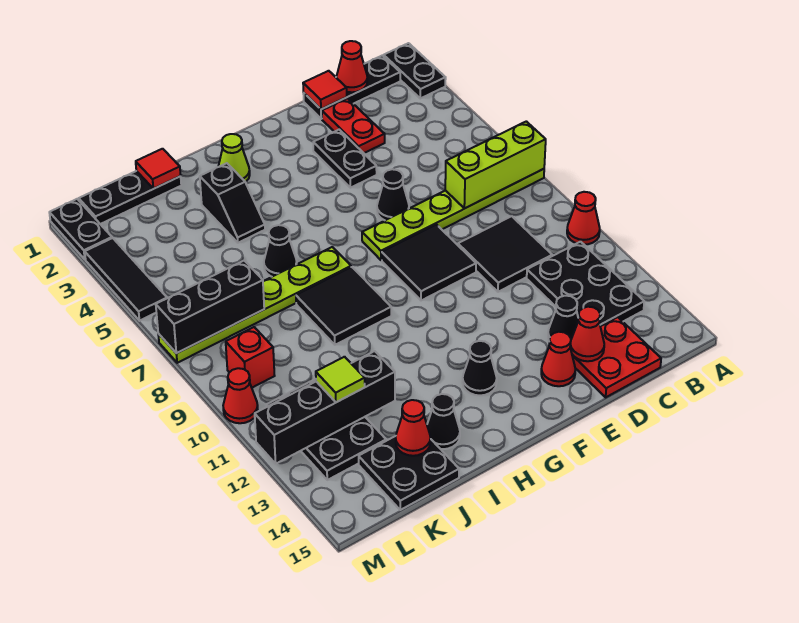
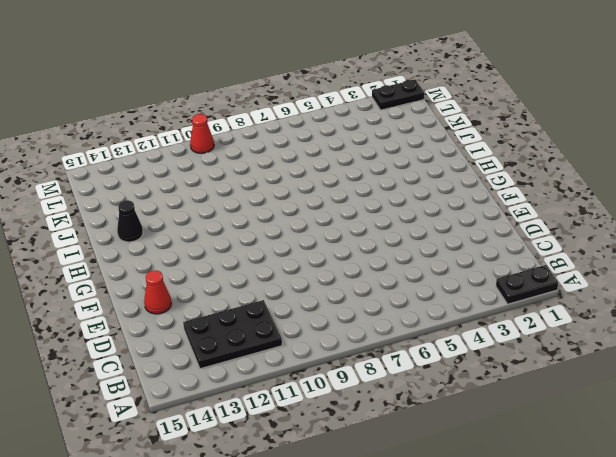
none -> lime 1x6 plate [362,169,544,260]
none -> red 1x1 cone [567,192,600,245]
none -> black 1x3 plate [303,55,400,119]
none -> black 2x2 tile [458,216,552,292]

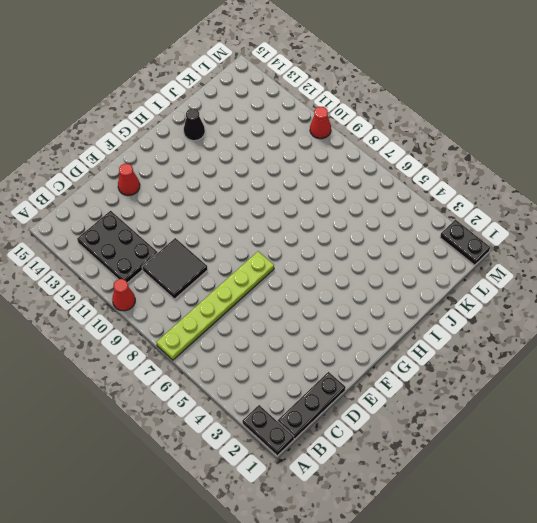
none -> red 2x2 plate [572,317,661,397]
none -> red 1x2 plate [322,98,385,153]
none -> black 1x1 cone [548,296,578,340]
none -> black 1x2 plate [313,130,377,188]

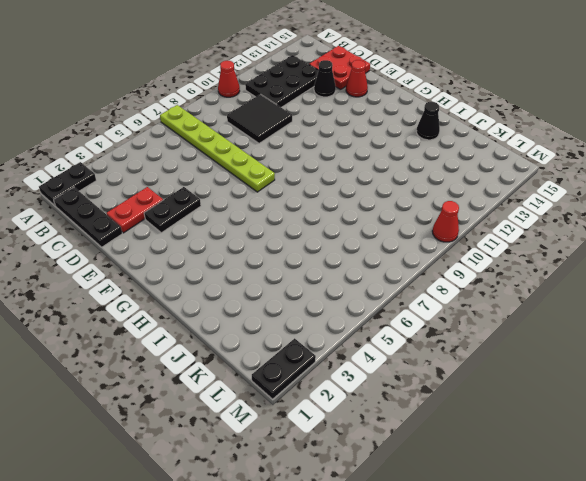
none -> black 1x1 cone [377,169,409,220]
none -> black 2x2 tile [382,224,476,301]
none -> black 1x1 cone [462,341,497,396]
none -> lime 1x1 cone [218,134,250,182]

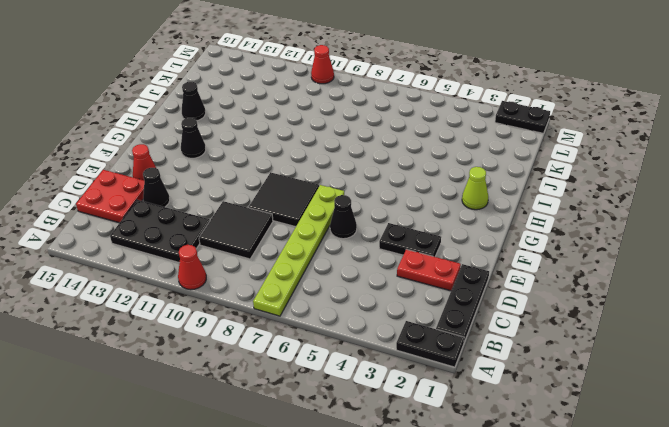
none -> lime 1x6 plate [158,247,351,363]
none -> black 2x2 tile [296,267,391,345]
none -> black 1x2 slope [200,163,265,243]
none -> black 1x1 cone [264,225,297,277]

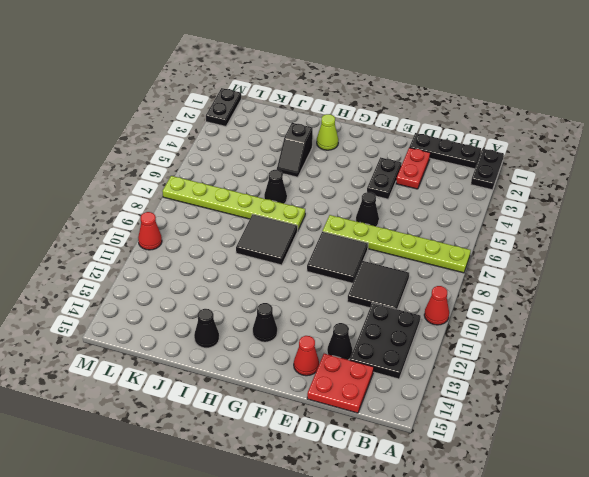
none -> black 1x3 plate [79,171,181,224]
none -> black 2x2 plate [359,436,459,510]
none -> black 2x3 plate [267,379,386,480]
none -> red 1x1 brick [226,327,275,388]

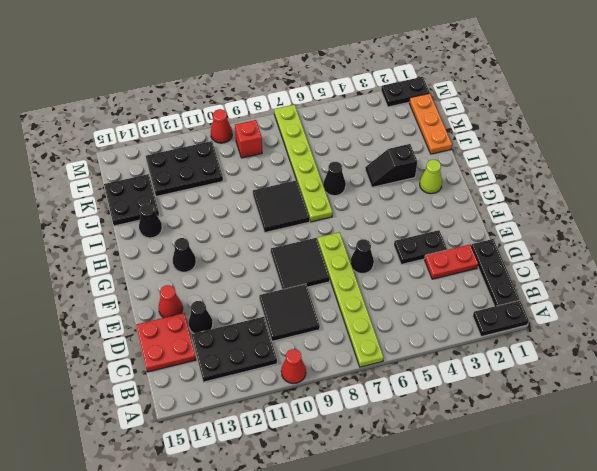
orange 1x3 plate [409,93,452,154] -> black 1x3 plate [79,171,181,224]
none -> black 1x3 tile [85,238,167,321]
none -> lime 1x3 brick [445,121,546,209]
none -> red 1x1 cone [336,41,367,92]
none -> red 1x1 tile [303,71,347,109]

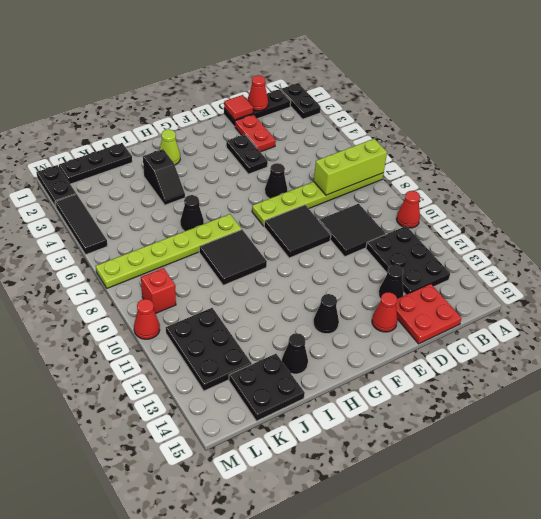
none -> red 1x1 cone [570,307,604,361]
none -> red 1x1 tile [136,149,181,189]
none -> black 1x4 brick [255,351,395,464]
none -> red 1x1 cone [396,400,431,456]

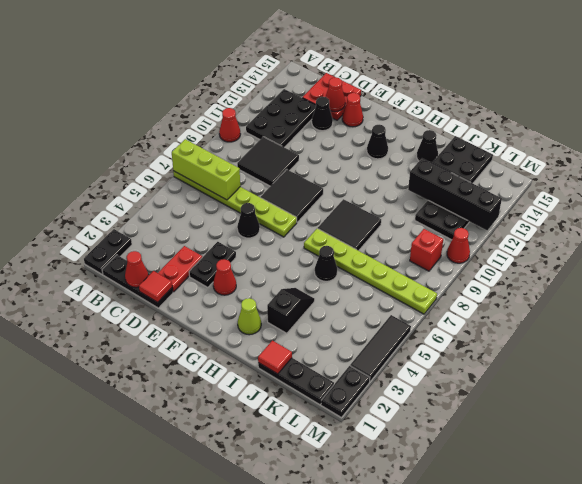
red 1x1 cone [213,259,236,295] -> red 1x1 cone moved to [396,400,431,456]
none -> black 1x3 brick [156,261,264,353]
none -> lime 1x1 tile [316,357,365,402]

